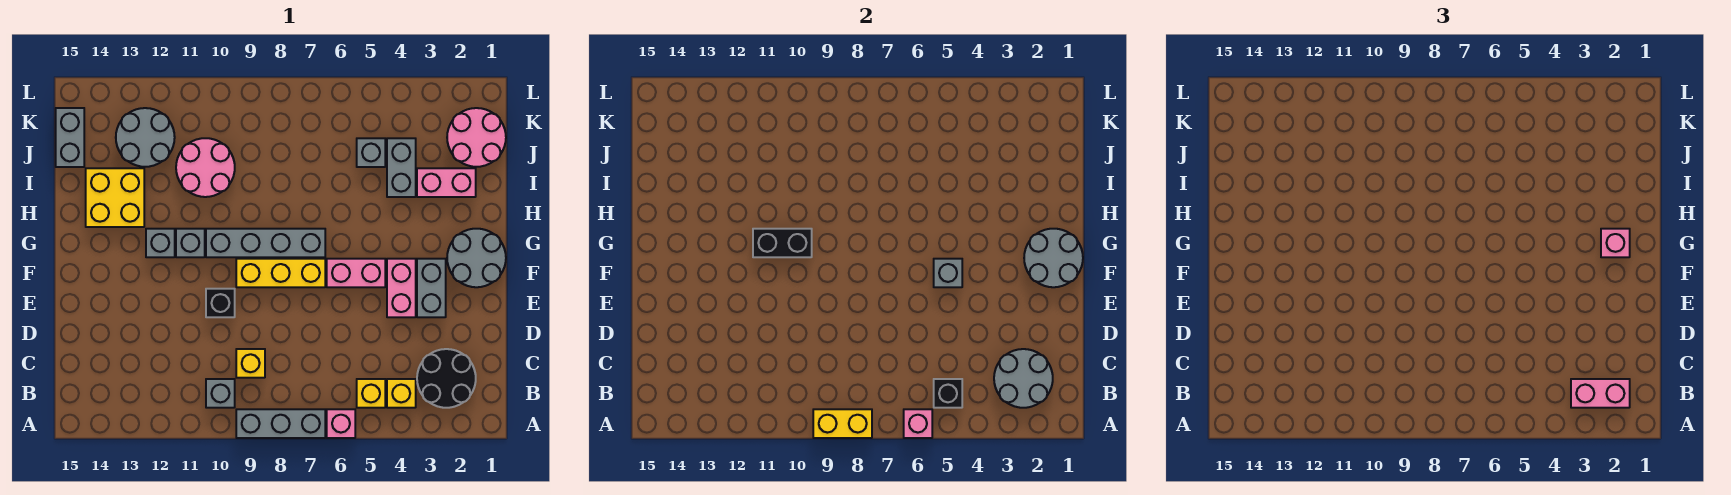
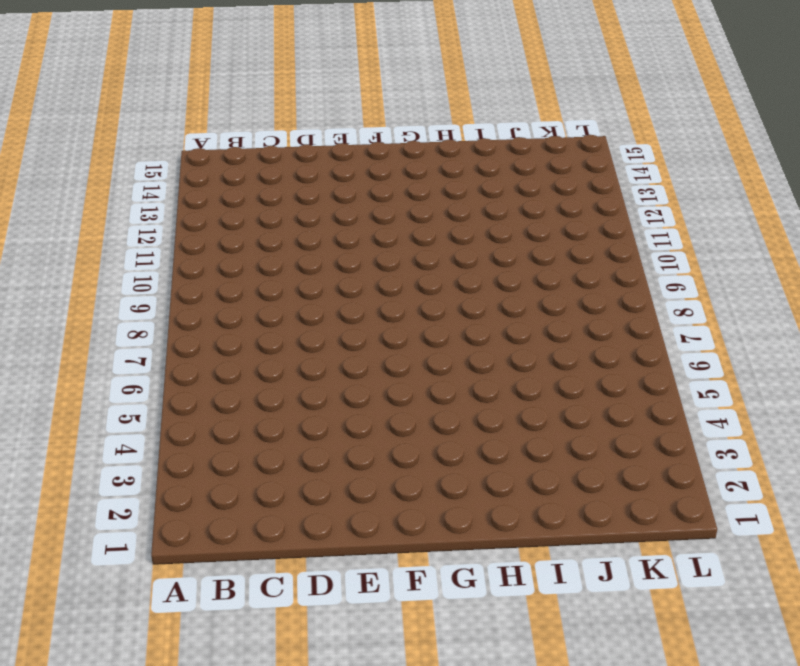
none -> pink 1x1 brick [327,409,355,438]
none -> grey 1x3 brick [236,409,325,438]
none -> black 2x2 round brick [417,349,476,408]
none -> yellow 1x1 brick [387,379,416,408]

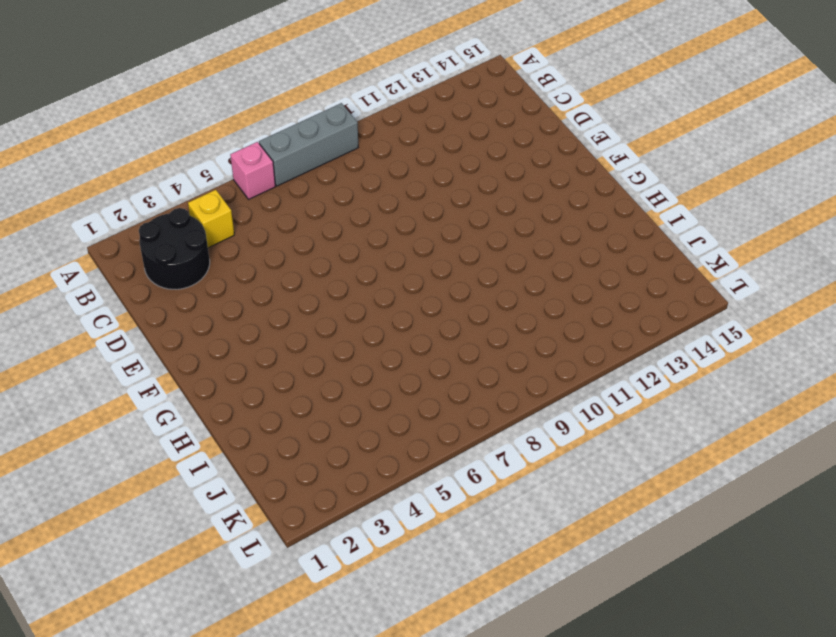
none -> yellow 1x1 brick [357,379,385,408]
none -> grey 1x1 brick [206,379,235,408]
none -> yellow 1x1 brick [236,349,265,378]
none -> grey 1x2 brick [417,259,446,317]

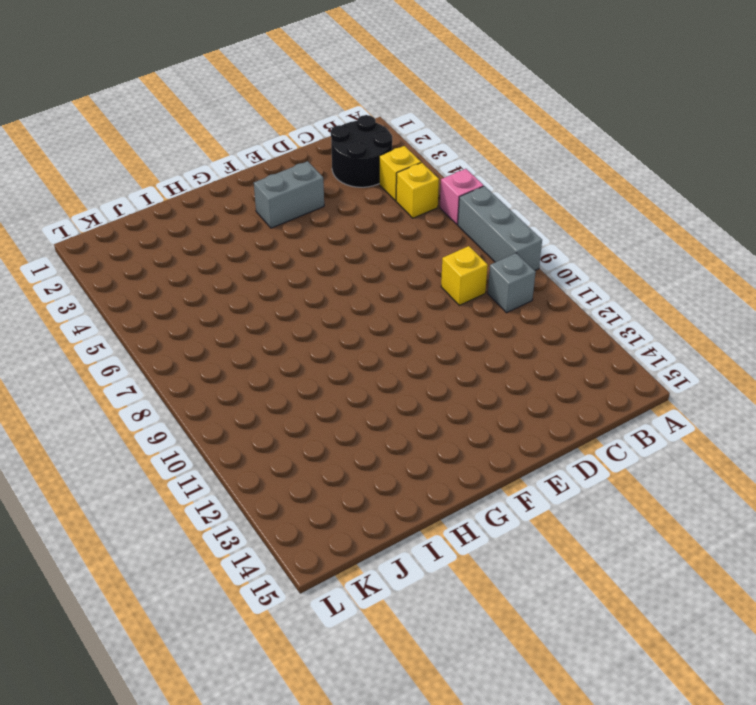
none -> pink 1x2 brick [387,259,416,317]
none -> black 1x1 brick [206,289,235,317]
none -> grey 2x2 round brick [447,229,506,287]
none -> pink 1x2 brick [327,259,385,287]

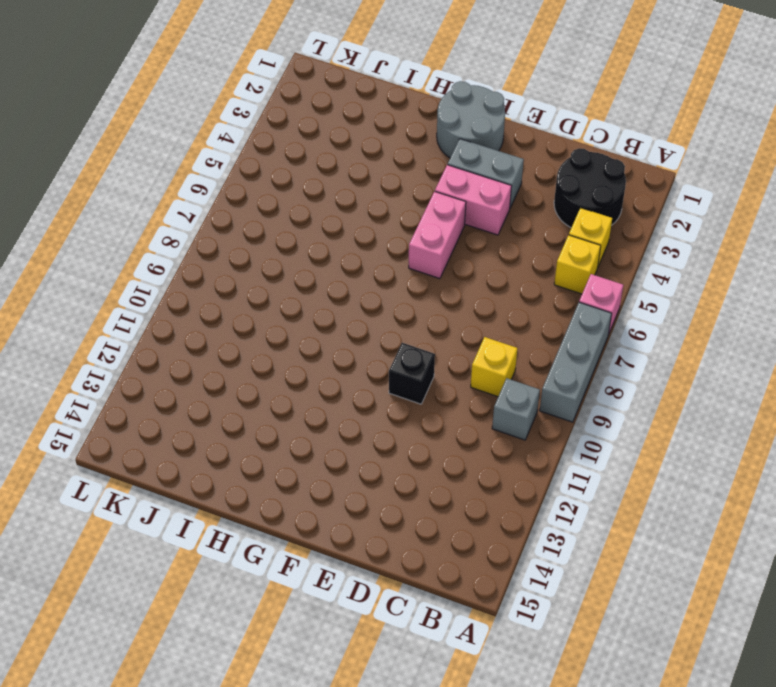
none -> yellow 1x3 brick [236,259,325,287]
none -> grey 1x4 brick [206,229,325,257]
none -> grey 1x1 brick [176,229,205,257]
none -> grey 1x1 brick [146,229,175,257]

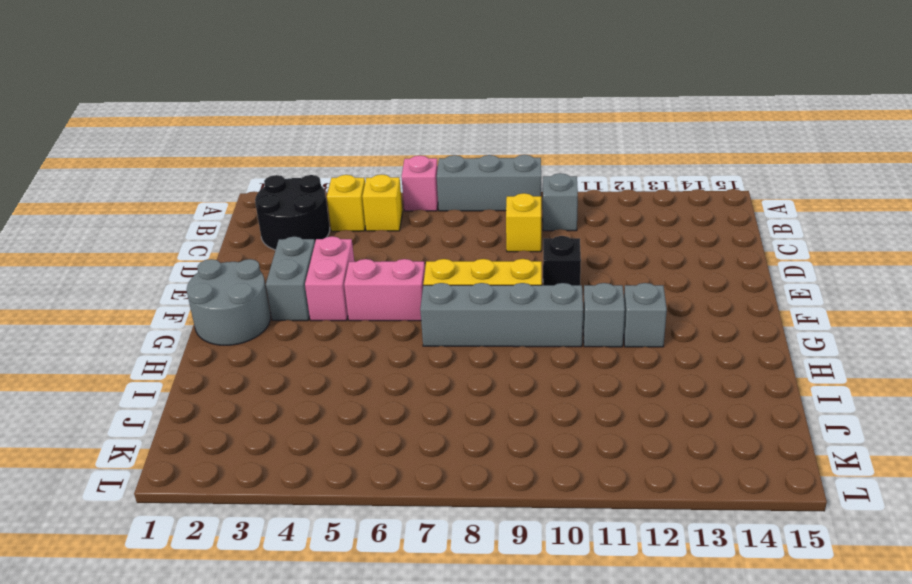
none -> yellow 2x2 brick [86,168,144,227]
none -> pink 1x2 brick [417,168,476,197]
none -> grey 1x2 brick [387,138,416,197]
none -> pink 2x2 round brick [176,138,235,197]

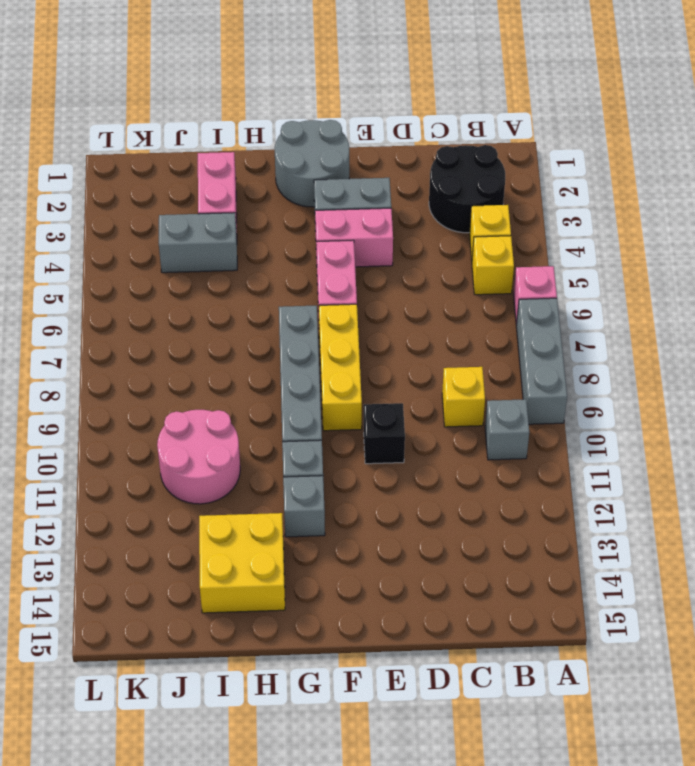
none -> pink 2x2 round brick [447,108,506,167]
none -> grey 1x1 brick [357,138,385,167]
none -> grey 2x2 round brick [116,108,175,167]
none -> grey 1x2 brick [56,108,84,167]

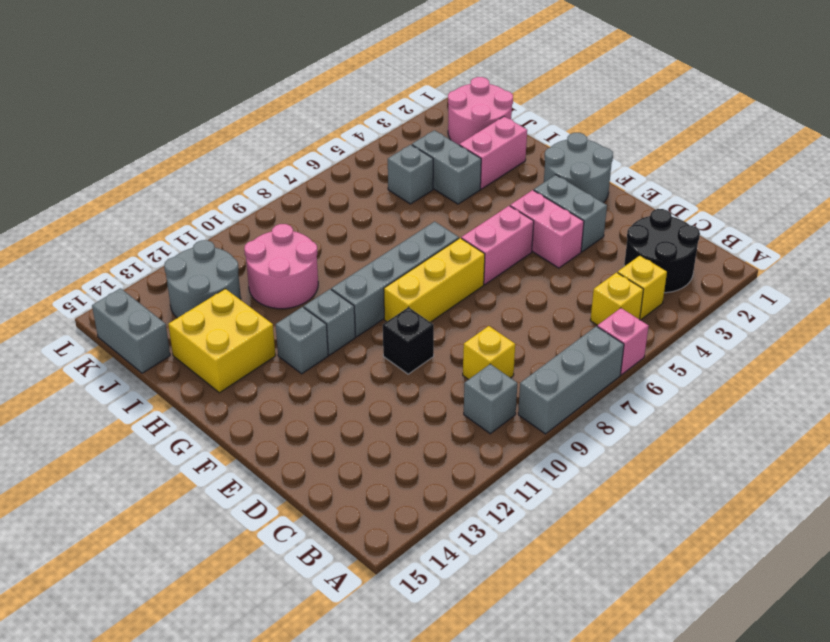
none -> pink 1x1 brick [904,409,932,438]
none -> yellow 1x2 brick [813,409,872,438]
none -> grey 2x2 round brick [994,349,1053,408]
none -> black 1x1 brick [934,379,962,408]

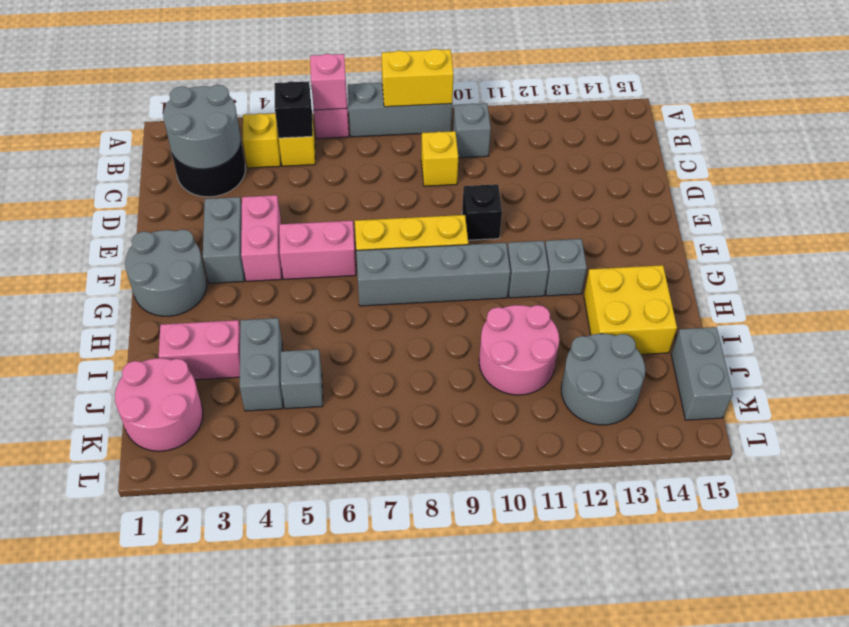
none -> grey 2x2 round brick [1024,229,1083,287]
none -> grey 1x1 brick [934,259,962,287]
none -> black 1x2 brick [753,229,812,257]
none -> pink 1x2 brick [1571,379,1630,408]

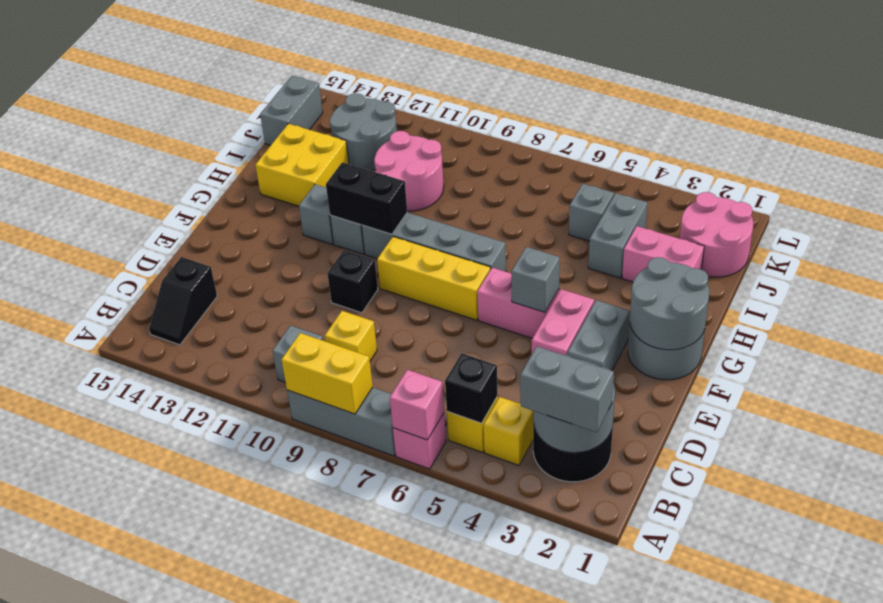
grey 1x2 brick [520,346,614,432] -> pink 1x2 brick [1571,379,1630,408]
black 1x2 slope [149,257,217,345] -> none
none -> pink 1x1 brick [1601,229,1630,257]

